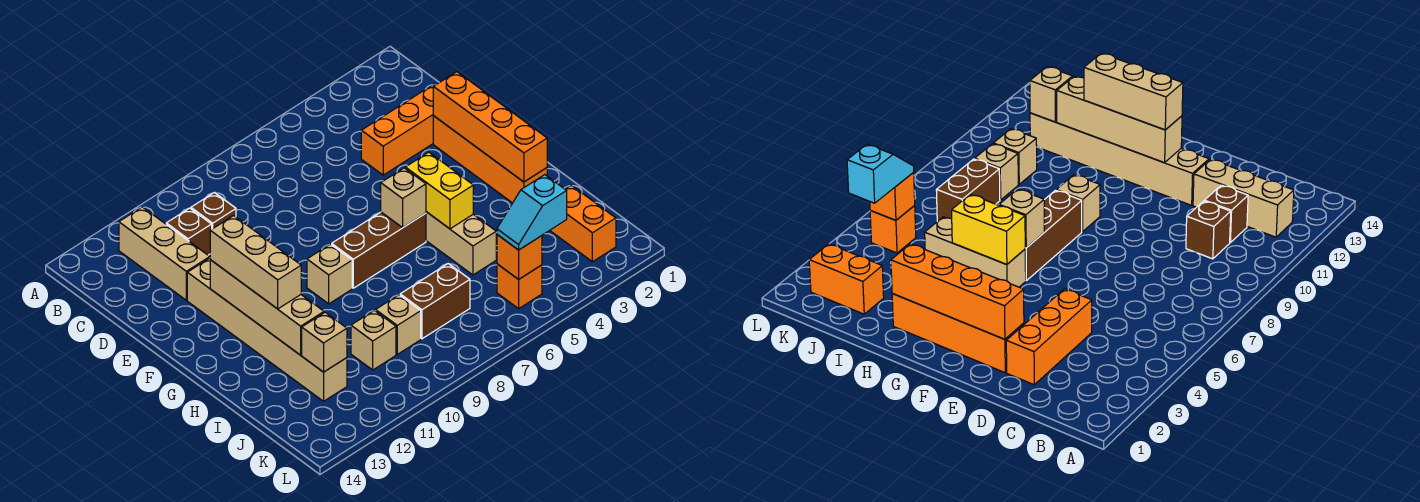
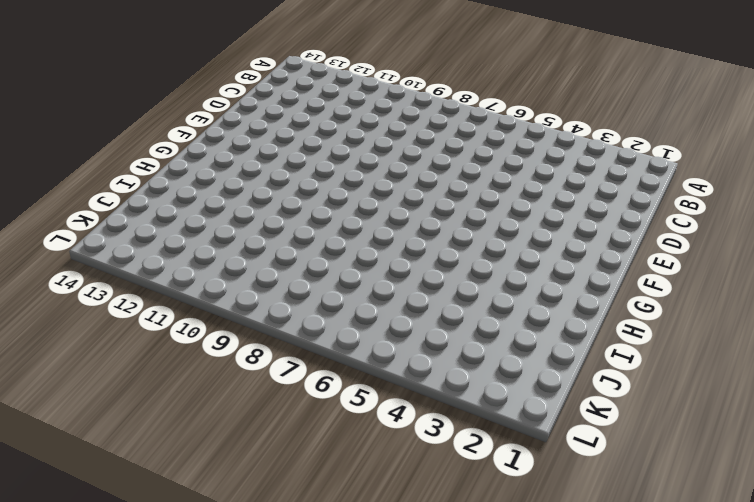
none -> tan 1x3 brick [119,207,210,300]
none -> brown 1x1 brick [191,193,236,229]
none -> brown 1x1 brick [166,208,212,255]

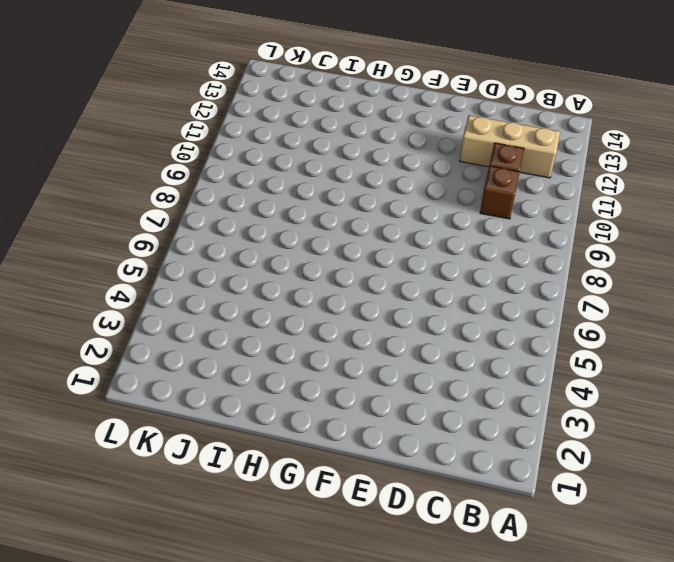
none -> orange 1x3 brick [361,84,435,175]
none -> orange 1x4 brick [433,116,547,203]
none -> tan 1x6 brick [187,258,347,401]

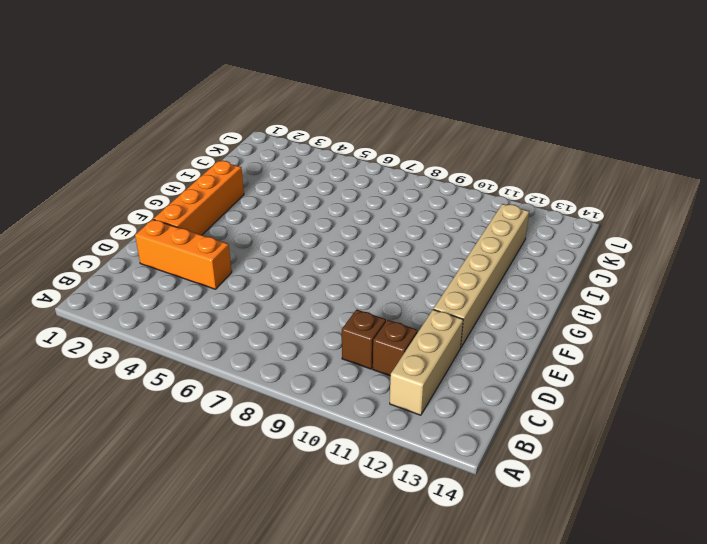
none -> tan 1x3 brick [426,212,496,275]
none -> brown 1x3 brick [332,212,426,288]
none -> tan 1x1 brick [307,244,352,304]

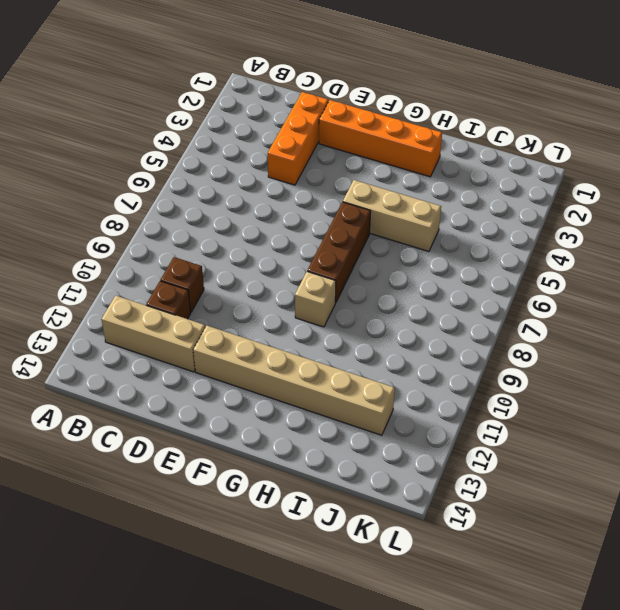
none -> orange 1x2 brick [550,185,616,262]
none -> brown 1x2 brick [400,264,470,339]
none -> tan 1x1 brick [376,295,421,354]

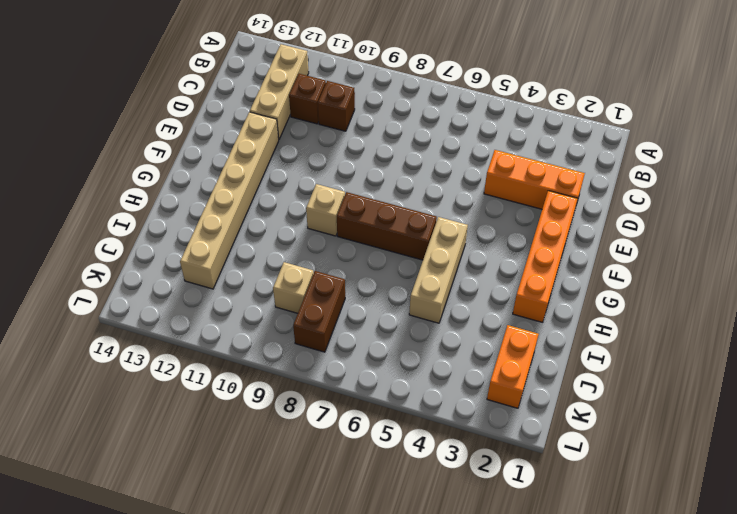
brown 1x2 brick [293,271,345,352] -> brown 1x2 brick turned to [400,264,470,339]
none -> tan 1x1 brick [351,310,396,370]
none -> orange 1x1 brick [497,264,542,309]
none -> orange 1x4 brick [433,72,547,182]

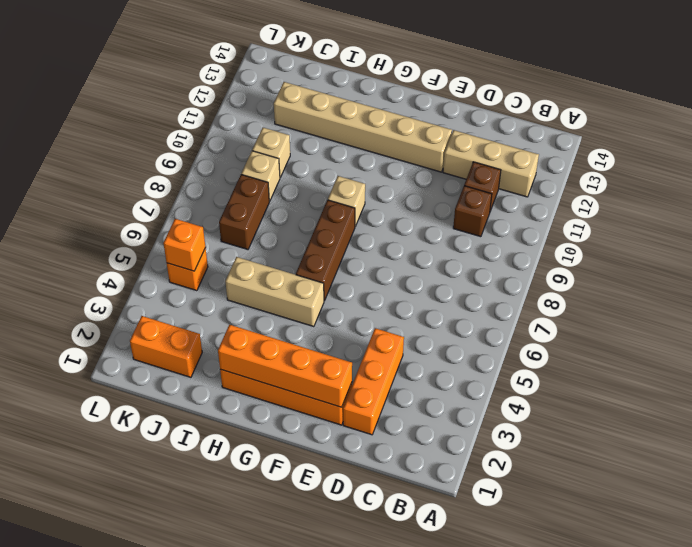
none -> tan 1x4 brick [210,260,324,355]
none -> yellow 1x2 brick [405,152,473,229]
none -> tan 1x1 brick [381,168,426,227]

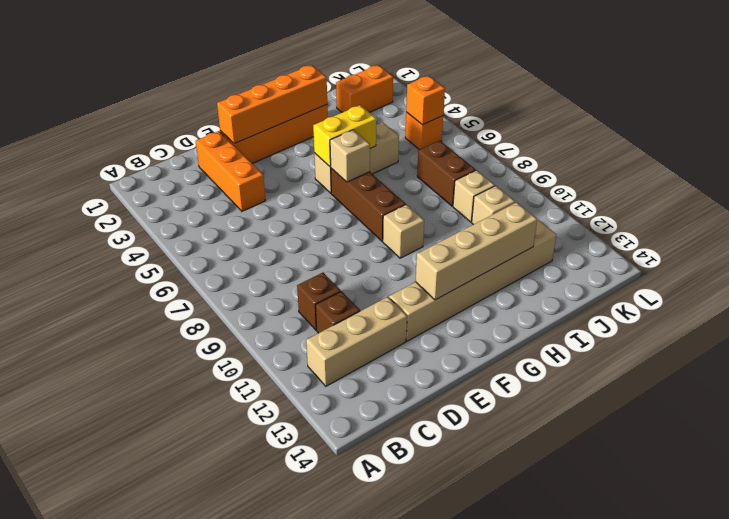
none -> tan 1x1 brick [302,312,347,372]
none -> tan 1x3 brick [210,216,301,309]
none -> cyan 1x2 slope [497,175,567,250]

